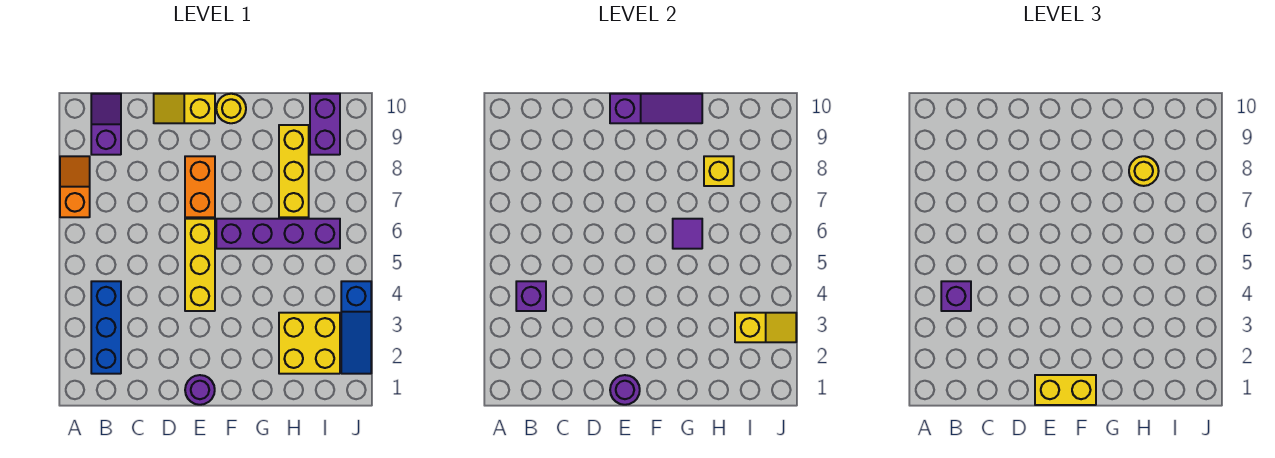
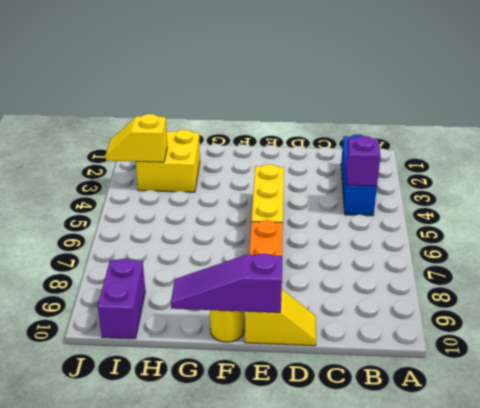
none -> orange 1x2 slope [60,156,90,217]
none -> purple 1x2 slope [91,94,121,155]
none -> purple 1x1 round brick [185,375,215,405]

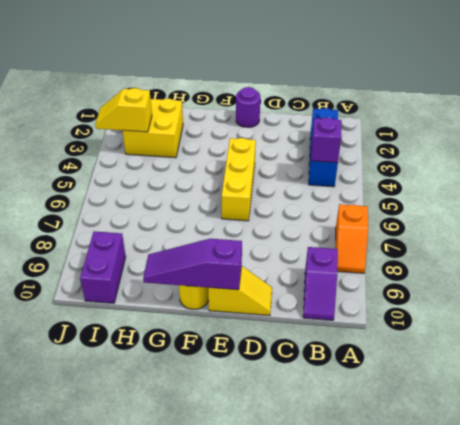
none -> orange 1x2 brick [185,156,215,217]
none -> purple 1x4 brick [216,219,340,249]
none -> yellow 1x3 brick [279,125,309,217]

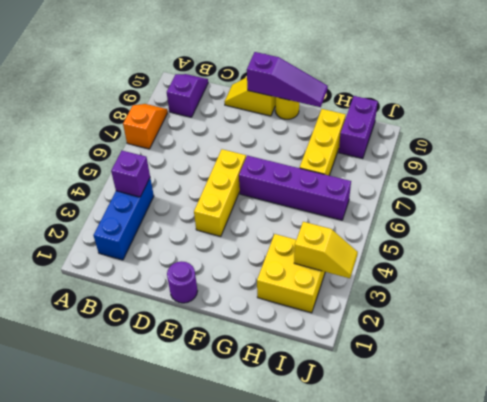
none -> orange 1x2 brick [185,156,215,217]
none -> blue 1x3 slope [341,281,371,374]
none -> purple 1x1 round brick [610,375,640,405]

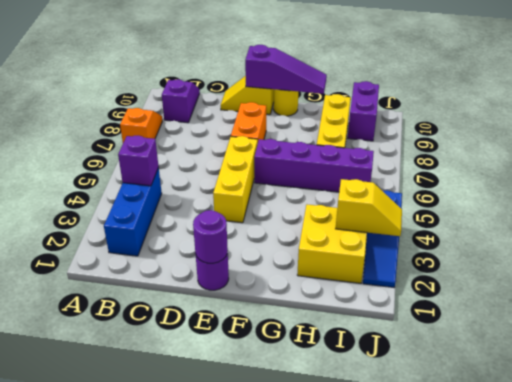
none -> purple 1x1 tile [673,219,702,249]
none -> yellow 1x1 brick [704,156,734,186]
none -> purple 1x1 brick [941,281,971,311]

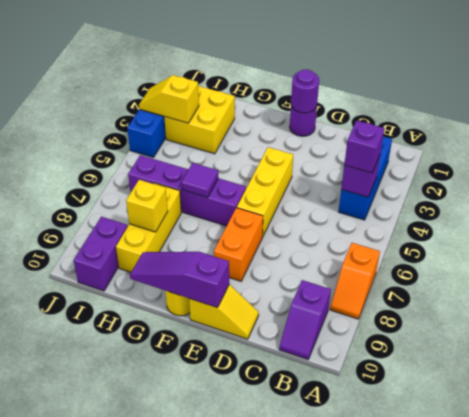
none -> yellow 1x2 brick [1035,375,1096,405]
none -> yellow 1x1 round brick [1129,156,1159,186]

